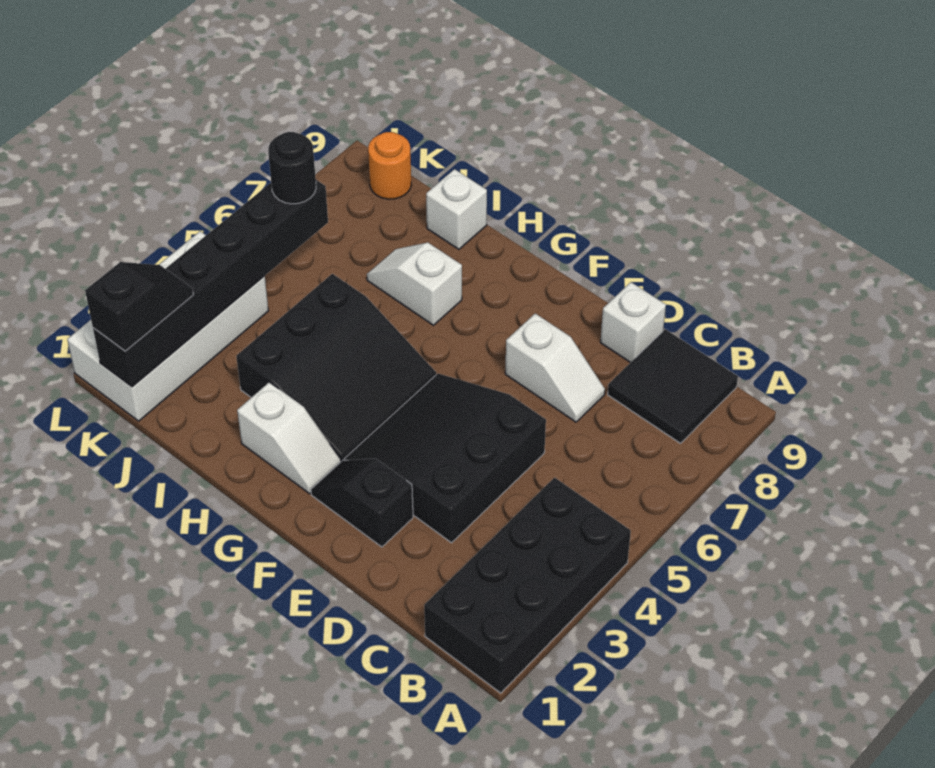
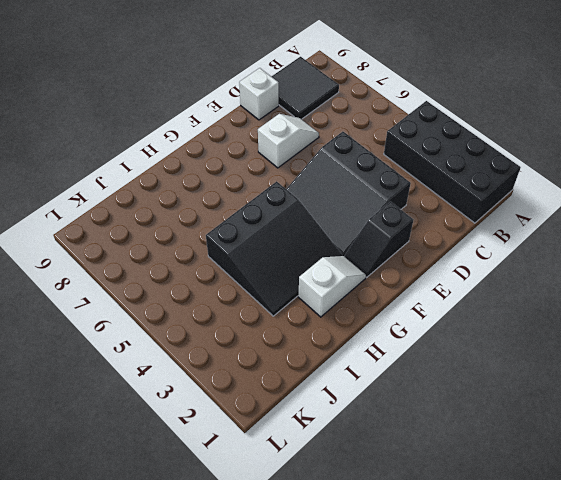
black 3x3 slope [206,181,342,316] -> black 3x3 slope turned to [236,274,436,461]
none -> white 1x2 slope [367,243,462,325]
none -> white 1x1 brick [426,169,487,249]
none -> white 2x4 brick [67,231,269,421]

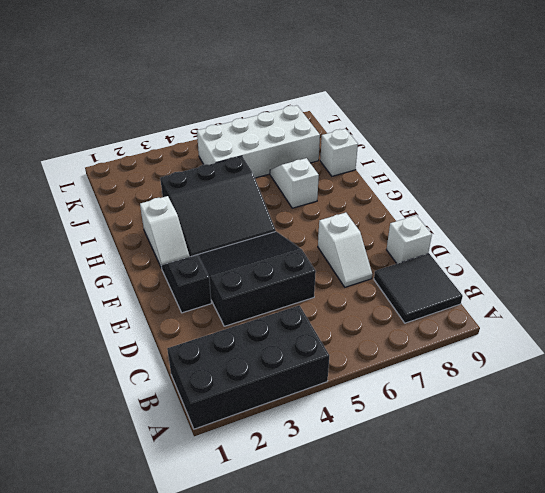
white 2x4 brick [197,106,320,178] -> white 2x4 brick moved to [67,231,269,421]
none -> orange 1x1 round brick [368,132,411,199]
none -> black 1x6 brick [93,180,328,387]
none -> black 1x2 slope [85,262,193,351]

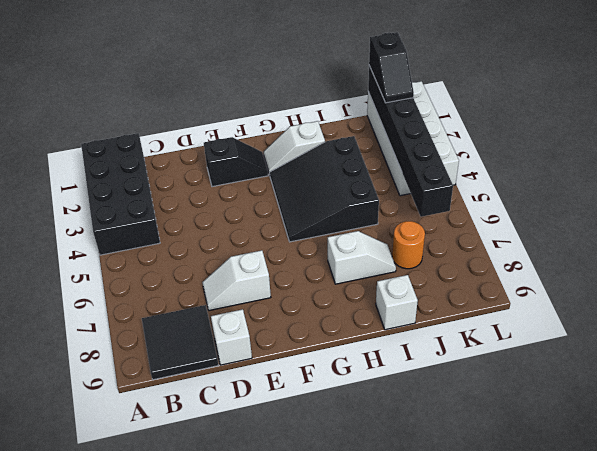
orange 1x1 round brick [392,221,425,269] -> orange 1x1 round brick moved to [368,132,411,199]
none -> black 3x3 slope [344,374,546,543]
none -> black 1x1 round brick [268,132,316,204]

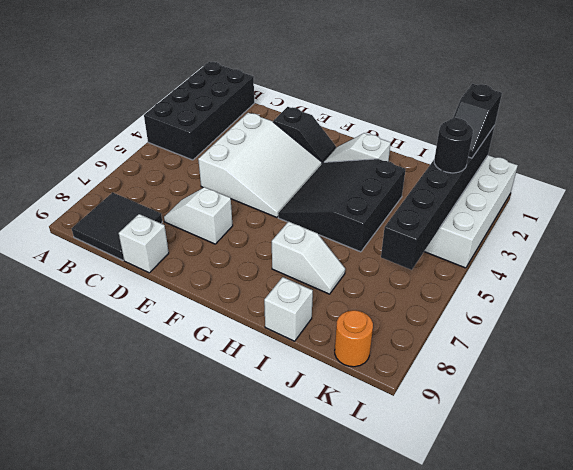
white 3x3 slope [198,113,322,217] -> black 3x3 slope [344,374,546,543]
black 1x1 round brick [434,118,473,173] -> black 1x1 round brick moved to [268,132,316,204]

